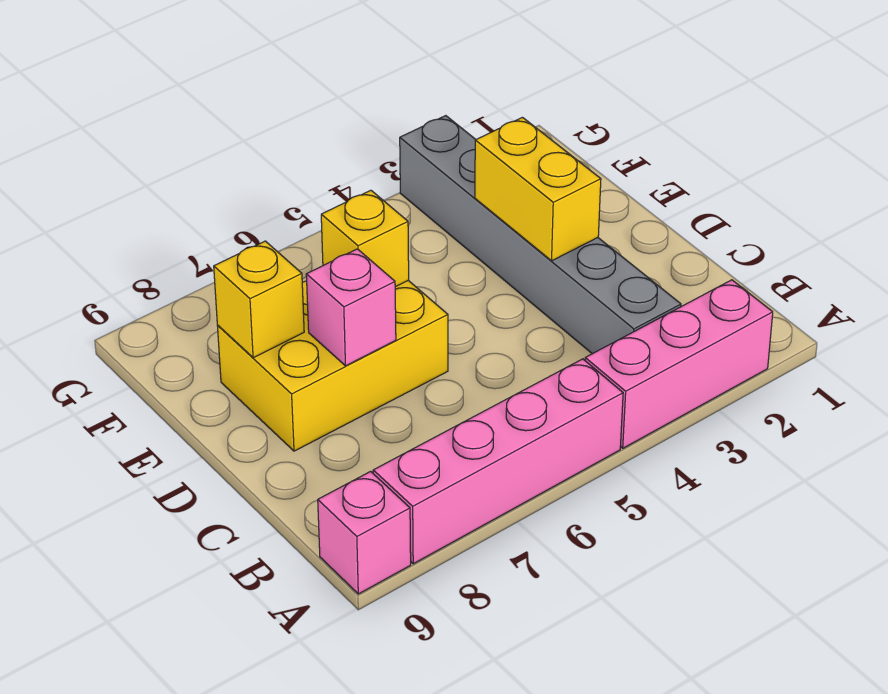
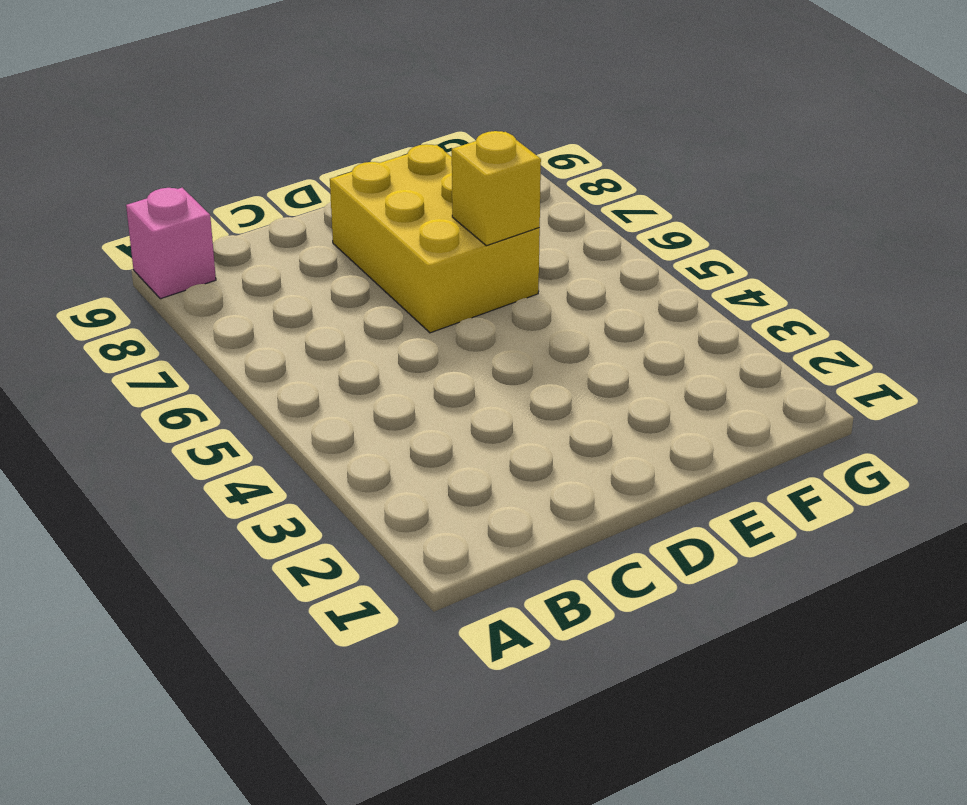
none -> pink 1x3 brick [585,280,773,448]
none -> pink 1x4 brick [373,359,623,564]

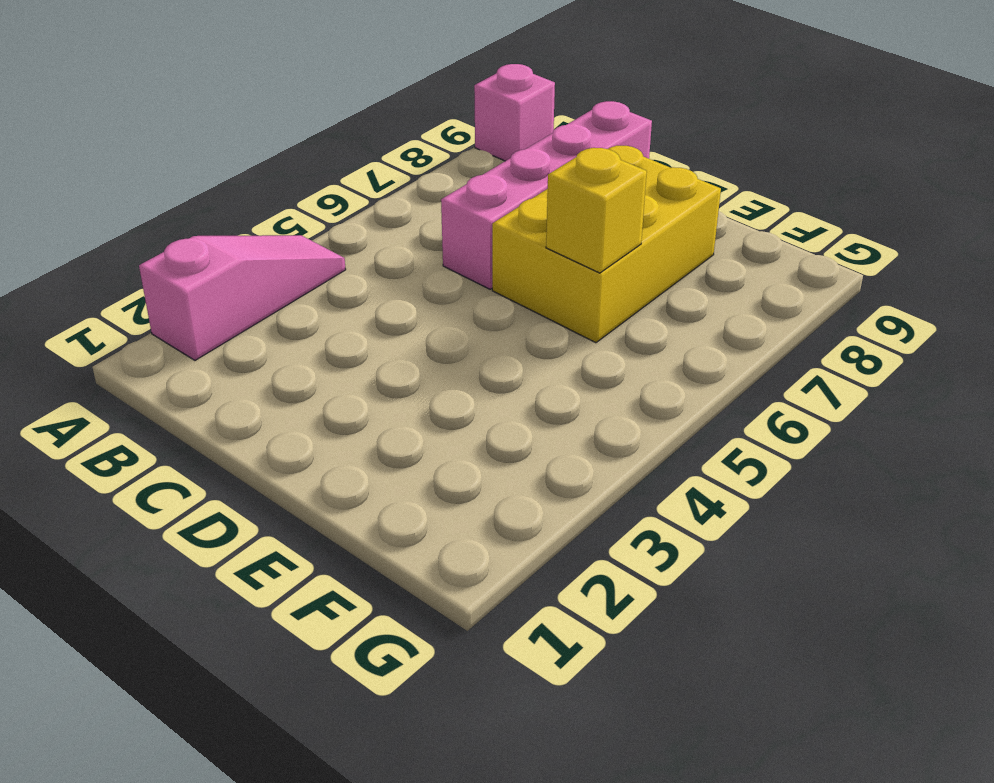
pink 1x3 slope [139,235,346,360] -> pink 1x3 brick [585,280,773,448]
pink 1x4 brick [441,101,652,289] -> pink 1x4 brick moved to [373,359,623,564]
none -> grey 1x6 brick [400,116,681,354]
none -> yellow 1x2 brick [475,117,601,261]

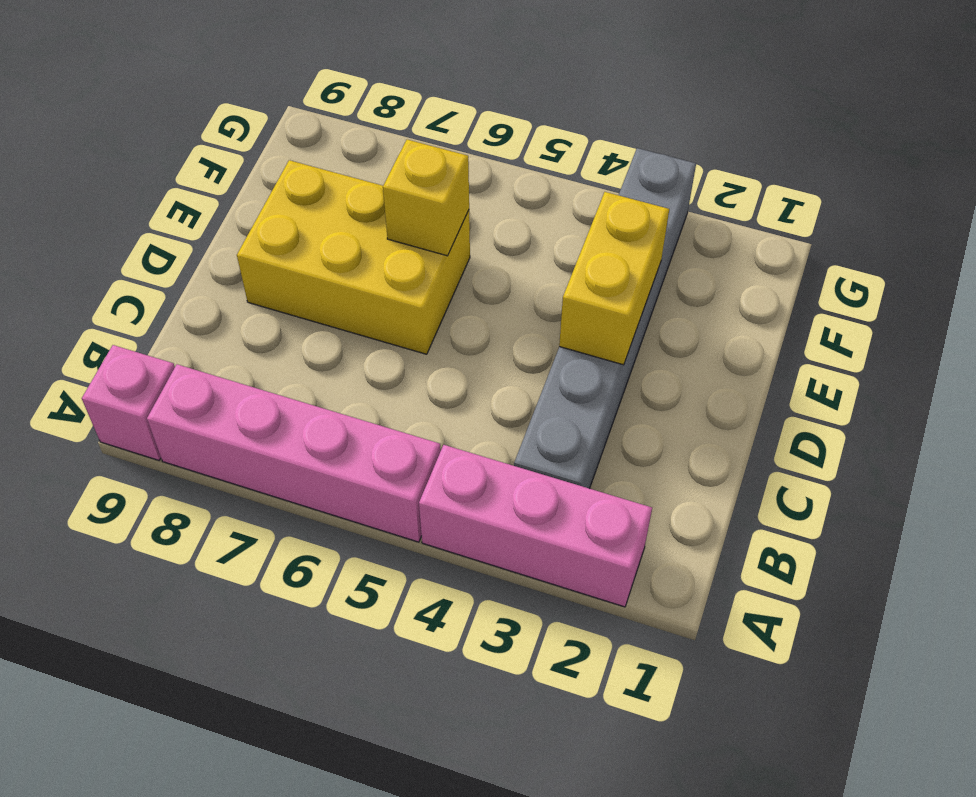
none -> pink 1x1 brick [306,249,396,366]
none -> yellow 1x1 brick [214,241,304,358]

